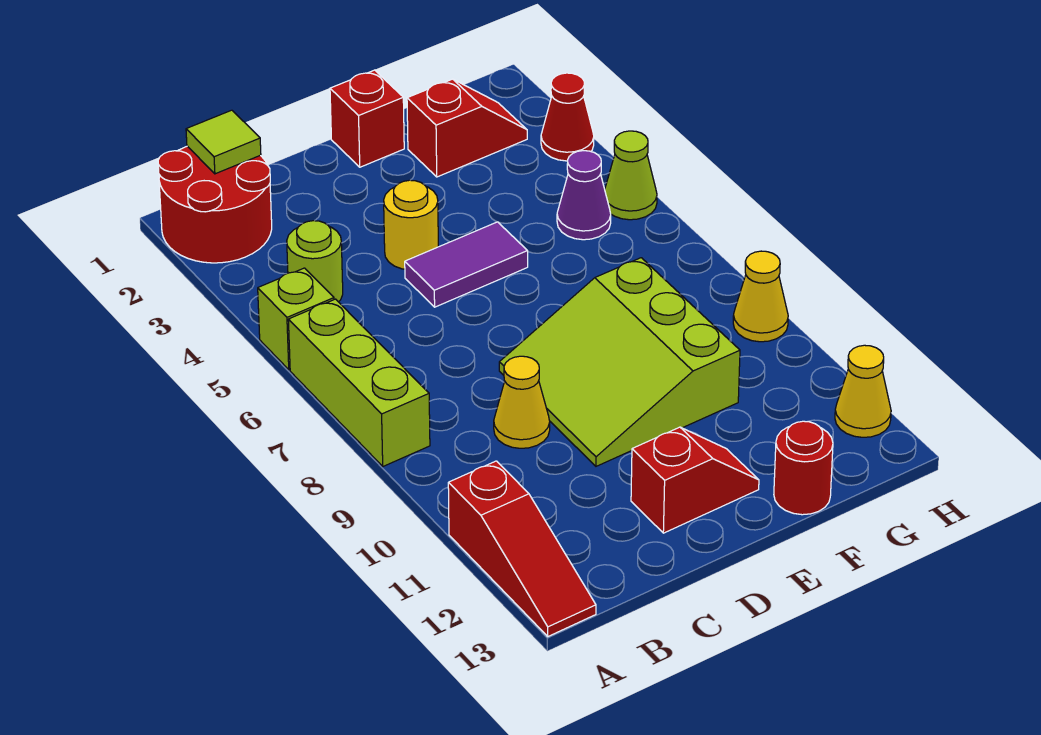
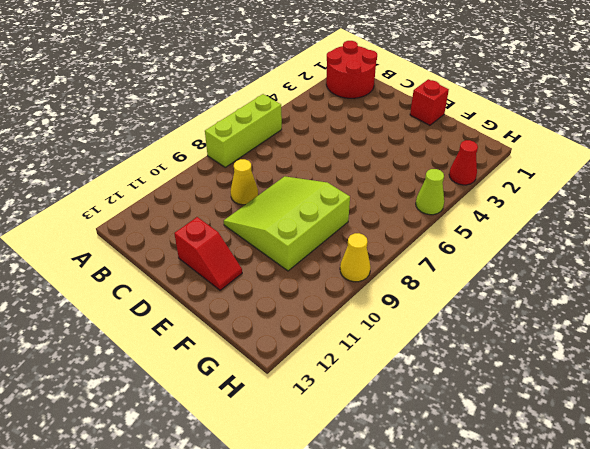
none -> lime 1x1 brick [258,268,334,370]
none -> red 1x3 slope [448,461,596,636]
none -> lime 1x1 round brick [287,221,343,302]

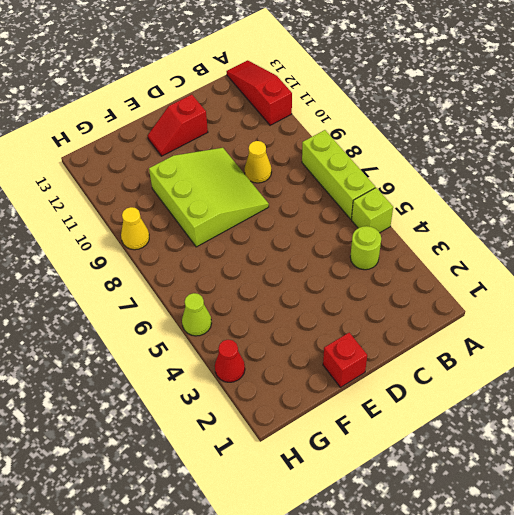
none -> red 2x2 round brick [158,146,272,263]
none -> yellow 1x1 round brick [384,180,438,269]
none -> purple 1x2 tile [405,222,528,307]

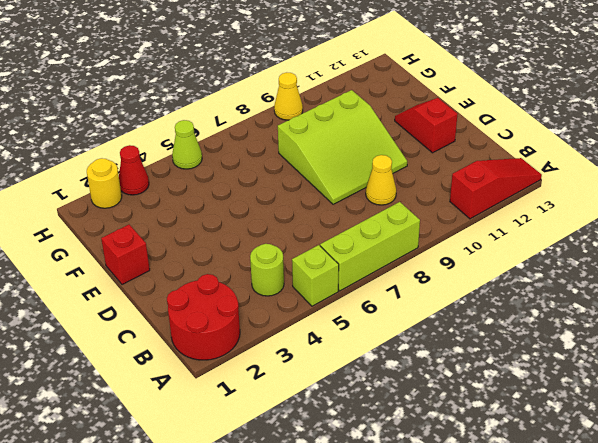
yellow 1x1 round brick [87,158,122,208] -> yellow 1x1 round brick moved to [384,180,438,269]
none -> purple 1x2 tile [405,222,528,307]
none -> red 1x2 slope [407,79,527,177]
none -> red 1x1 round brick [774,421,833,515]

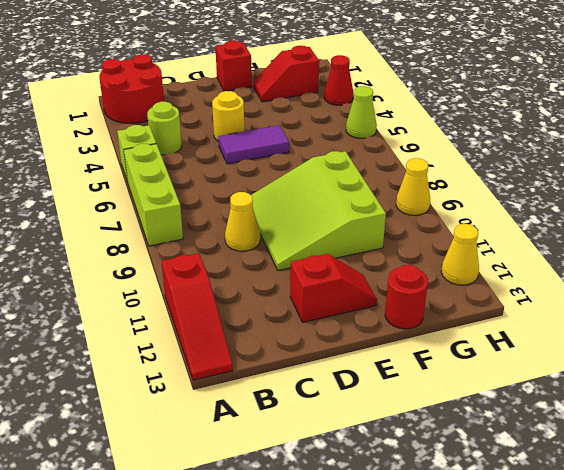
red 1x2 slope [254,46,319,102] -> red 1x2 slope turned to [407,79,527,177]
none -> purple 1x1 cone [557,151,611,240]
none -> lime 1x1 tile [186,110,261,174]

